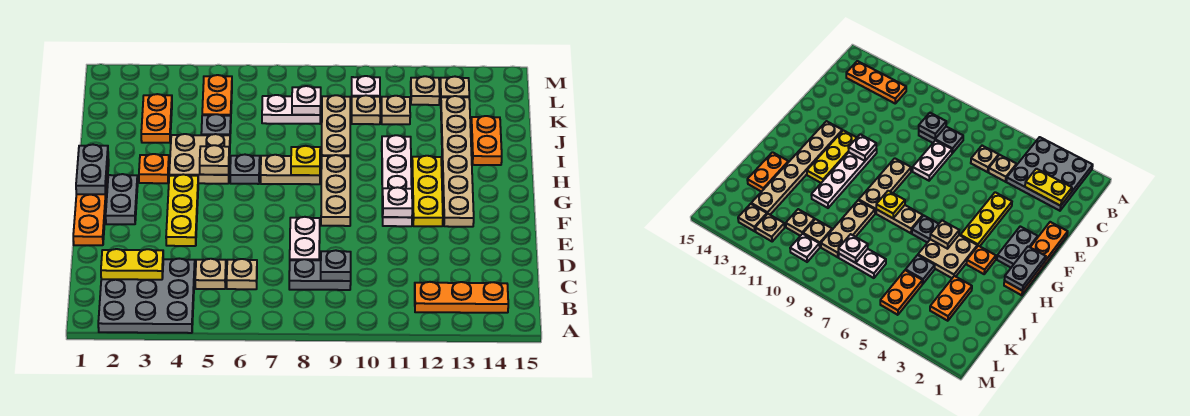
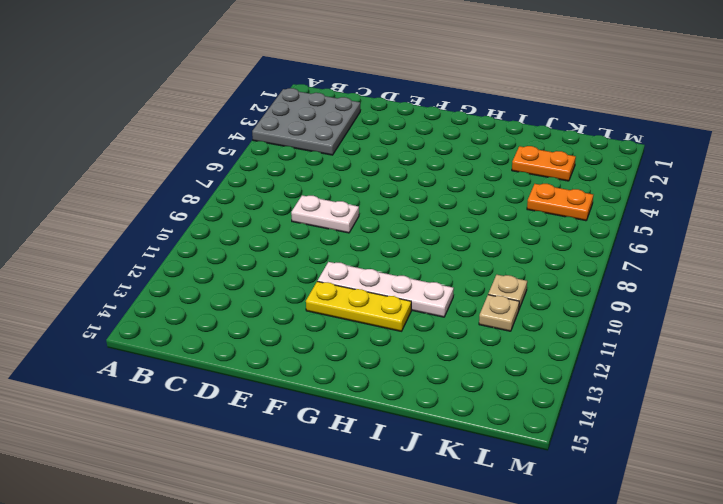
none -> orange 1x3 plate [415,282,508,313]
none -> tan 1x1 plate [195,259,226,289]
none -> tan 1x1 plate [227,259,257,289]
none -> grey 1x2 plate [289,259,351,290]

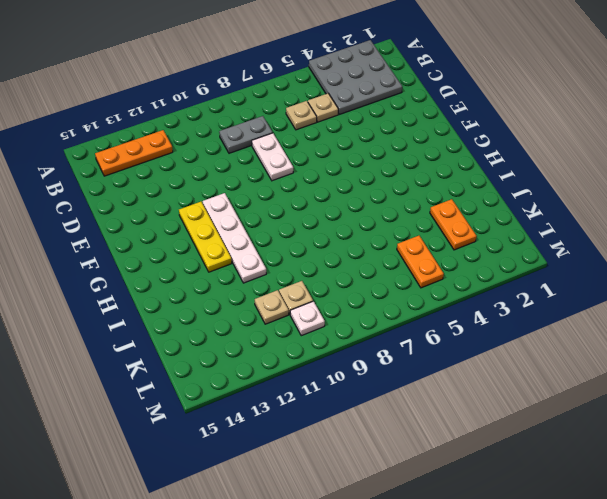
none -> orange 1x4 plate [73,159,109,245]
none -> yellow 1x3 plate [166,174,198,246]
none -> grey 1x2 plate [106,174,138,224]
none -> tan 1x3 plate [321,155,350,226]

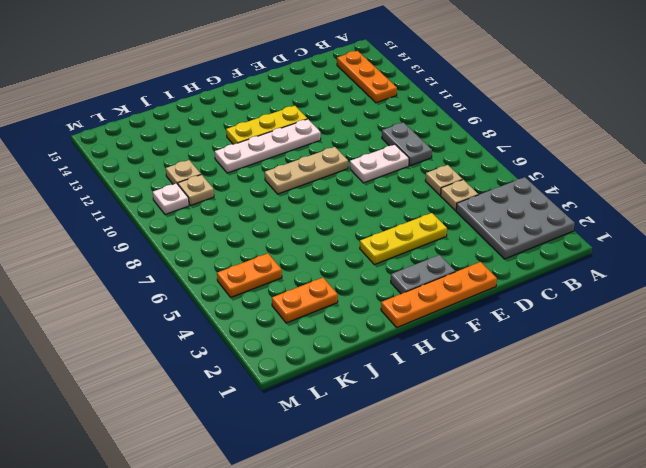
none -> tan 1x6 plate [441,96,474,227]
none -> orange 1x1 plate [139,154,169,183]
none -> tan 2x2 plate [169,134,230,184]
none -> grey 1x1 plate [230,155,260,184]

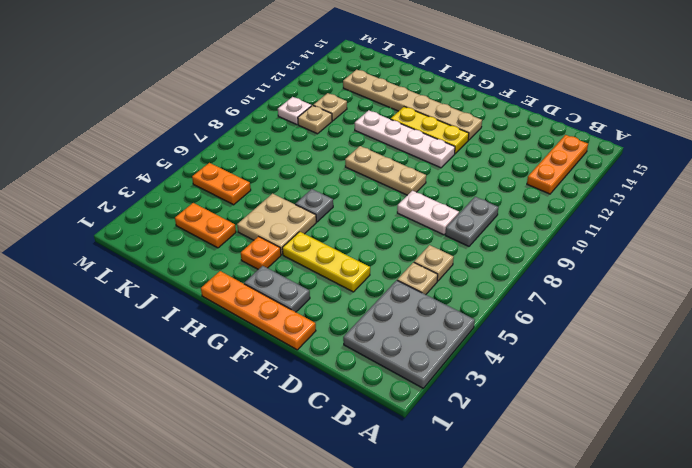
none -> tan 1x2 plate [261,155,320,184]
none -> tan 1x3 plate [322,95,350,156]
none -> orange 1x2 plate [471,116,502,165]
none -> grey 1x1 plate [201,114,231,135]

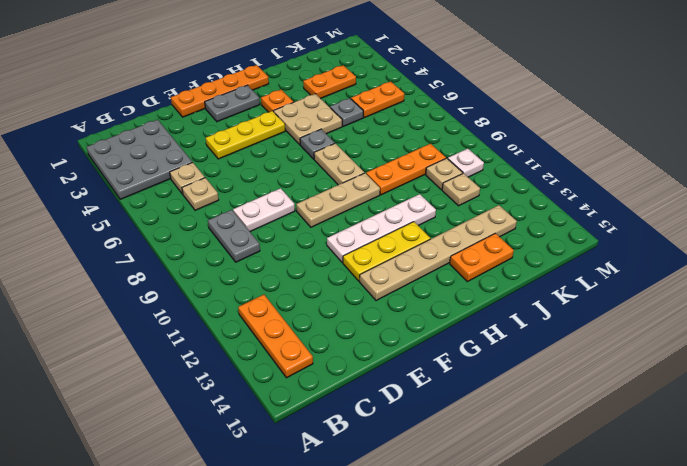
orange 1x3 plate [366,144,446,195] -> tan 1x3 plate [322,95,350,156]
none -> white 1x2 plate [262,95,321,124]
none -> tan 1x1 plate [411,76,440,105]
none -> tan 1x1 plate [440,77,469,97]
none -> yellow 1x2 plate [101,249,163,280]

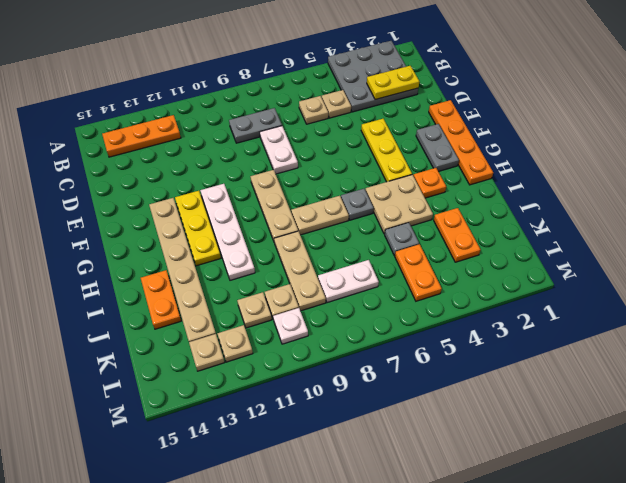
none -> grey 1x1 plate [321,250,351,281]
none -> white 1x1 plate [383,187,412,217]
none -> grey 1x2 plate [76,145,108,194]
none -> tan 1x1 plate [200,145,229,175]

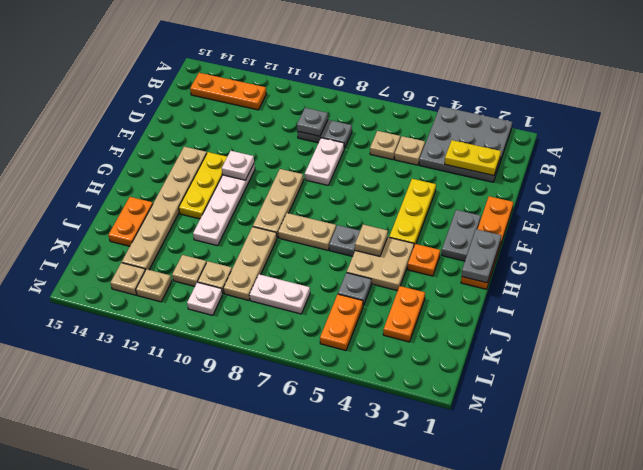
none -> yellow 1x1 plate [291,146,320,175]
none -> white 1x1 plate [292,86,321,115]

